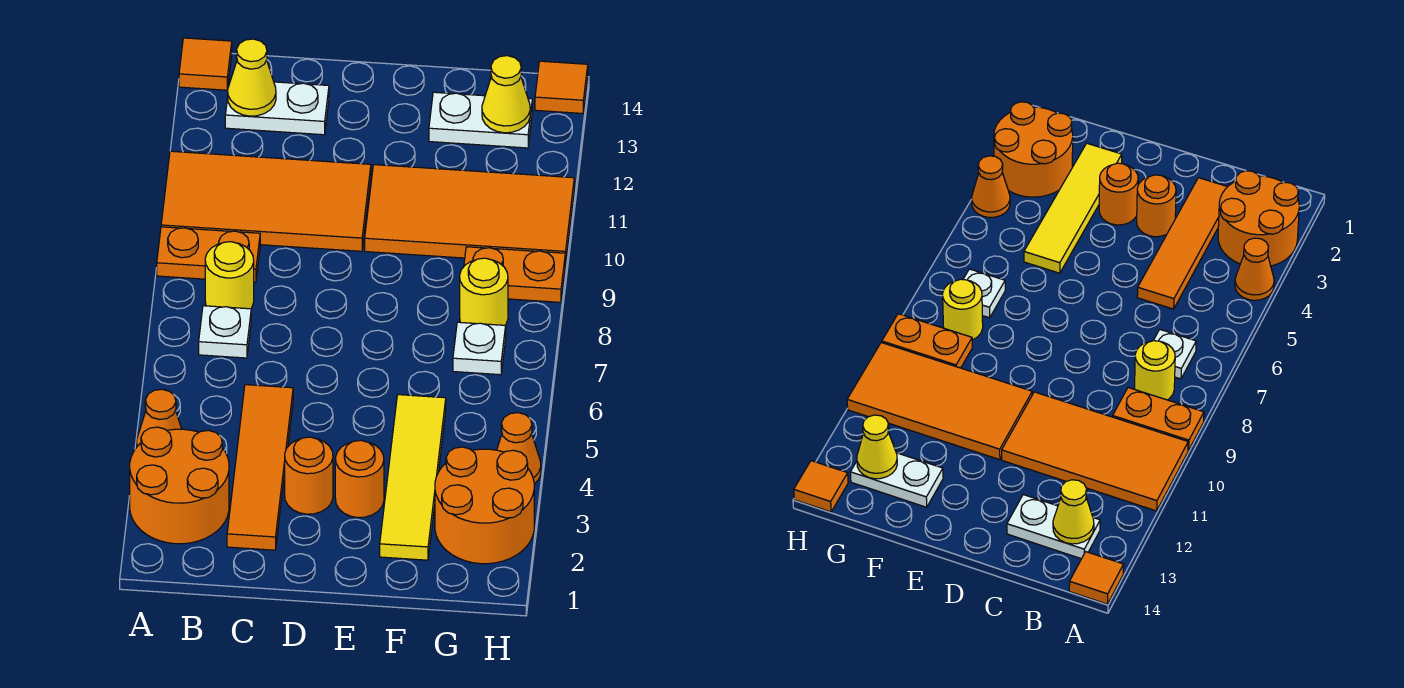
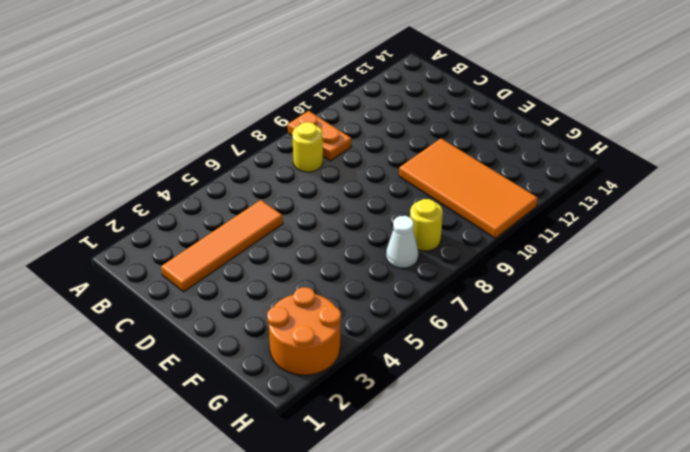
white 1x1 cone [386,216,418,268] -> white 1x1 plate [453,322,506,375]
none -> orange 2x2 round brick [130,427,229,544]
none -> orange 1x1 cone [137,389,181,446]
none -> orange 2x4 tile [161,151,371,251]

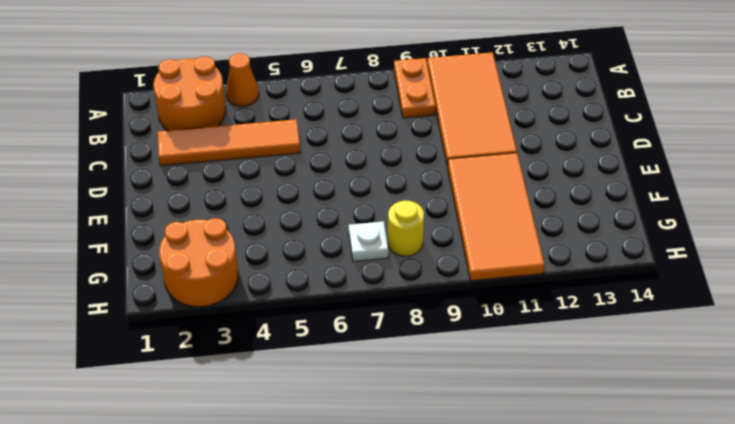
none -> orange 1x1 tile [179,38,232,90]
none -> white 1x1 plate [199,306,251,358]
none -> yellow 1x1 round brick [205,242,254,309]

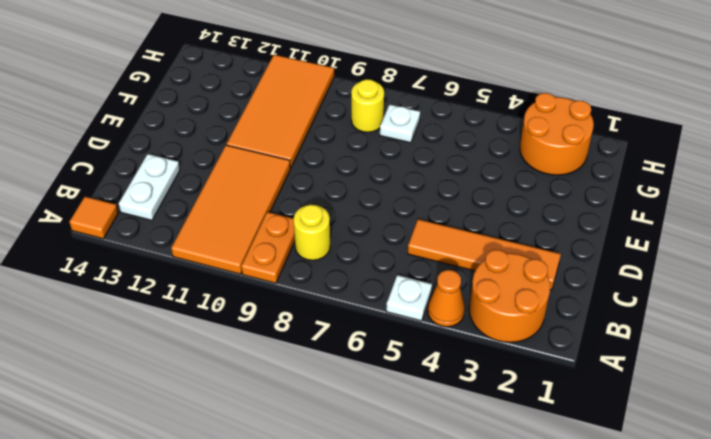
white 1x1 plate [386,275,432,321] -> white 1x1 plate moved to [199,306,251,358]
none -> orange 1x1 round brick [285,437,333,514]
none -> orange 1x1 round brick [335,440,384,518]
none -> yellow 1x4 tile [380,395,446,560]

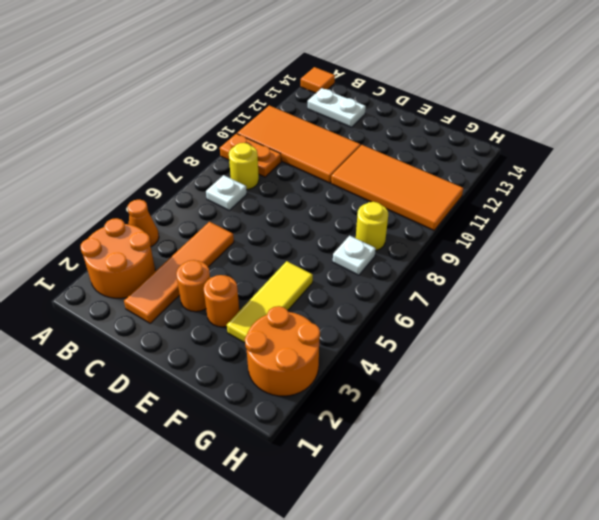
yellow 1x3 tile [227,261,313,343] -> yellow 1x4 tile [380,395,446,560]
none -> white 1x2 plate [429,92,532,148]
none -> orange 1x2 plate [464,247,565,302]
none -> orange 1x1 cone [497,413,541,484]

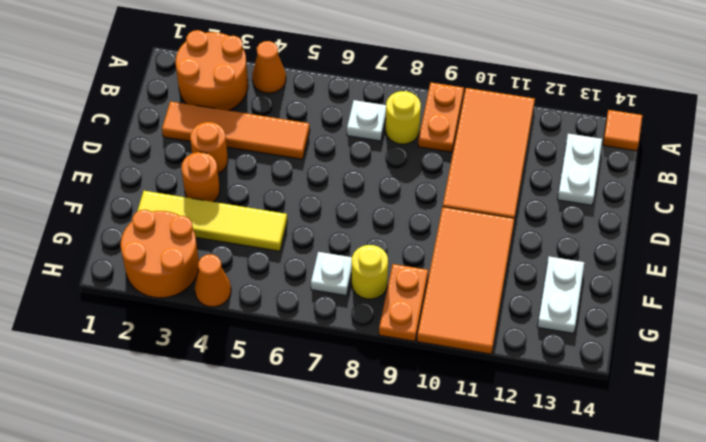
none -> orange 1x1 tile [535,61,588,114]
none -> yellow 1x1 cone [228,39,276,116]
none -> yellow 1x1 cone [482,56,530,133]

